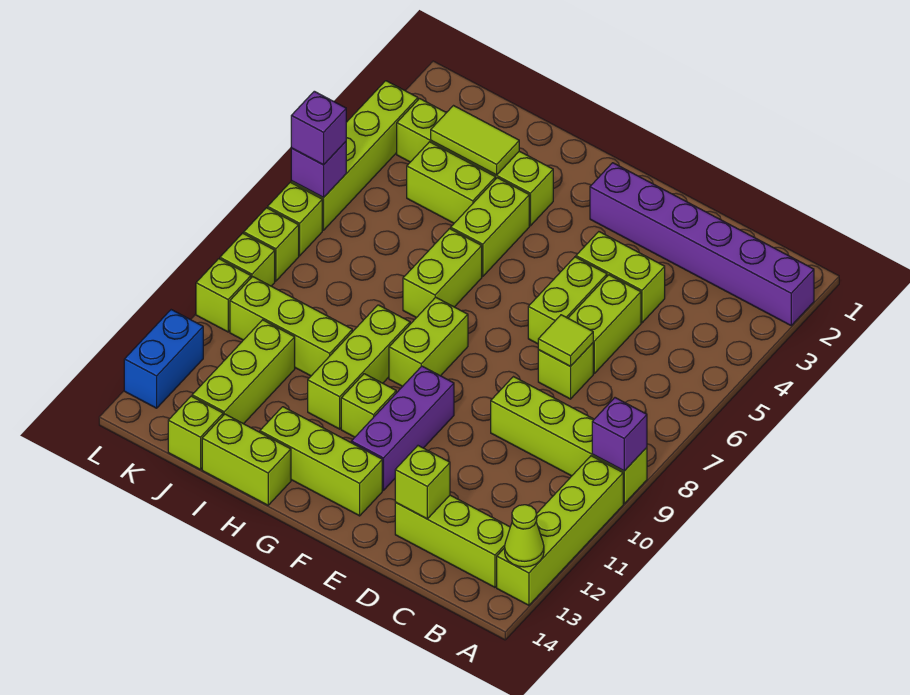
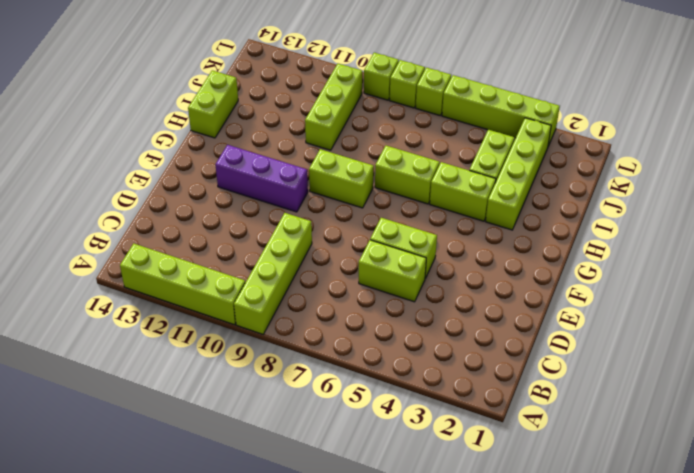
none -> purple 1x6 brick [590,163,814,325]
none -> lime 1x3 brick [395,495,510,587]
none -> lime 1x2 brick [576,232,665,323]
none -> lime 1x1 brick [538,343,593,399]

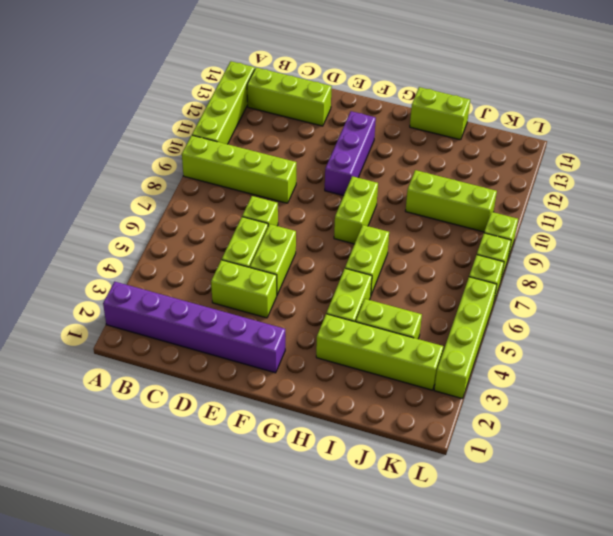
none -> lime 1x3 brick [260,407,382,516]
none -> lime 1x1 brick [341,374,396,437]
none -> lime 1x3 brick [308,305,410,429]
none -> lime 1x3 brick [192,320,295,424]

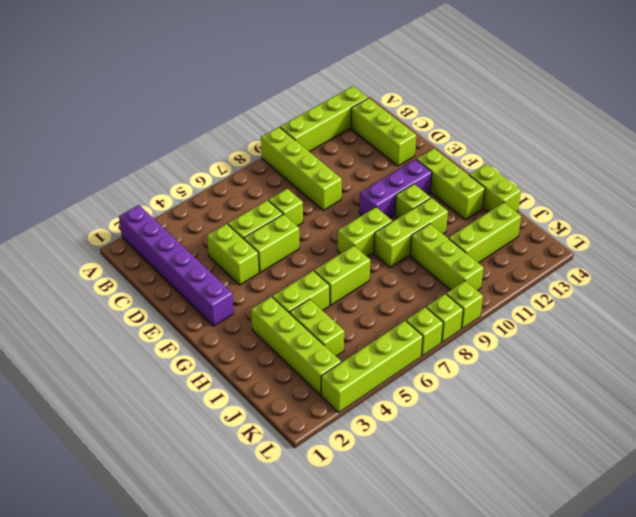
none -> lime 1x1 brick [168,396,223,470]
none -> lime 1x1 brick [196,259,251,332]
none -> blue 1x2 brick [124,310,203,408]
none -> purple 1x1 brick [592,398,647,471]

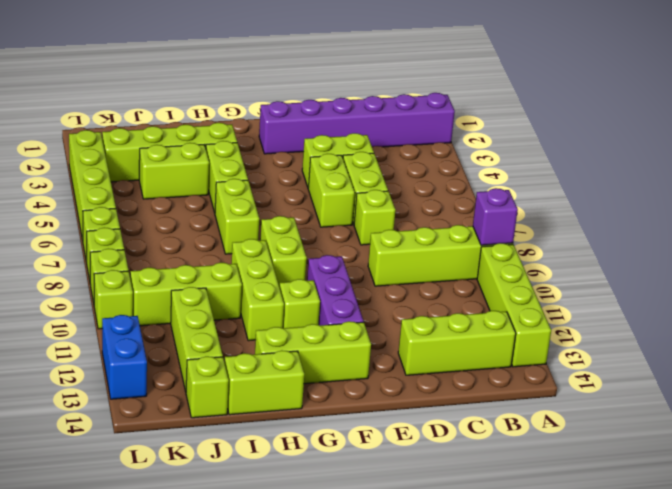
none -> lime 1x1 cone [505,505,544,567]
none -> lime 1x1 tile [538,315,593,366]
none -> lime 1x1 brick [395,446,450,519]
none -> lime 1x2 tile [431,106,519,175]

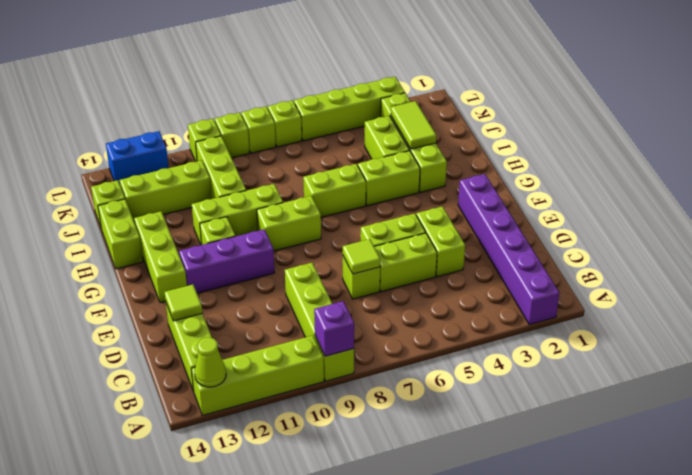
lime 1x1 tile [165,285,202,321] -> lime 1x1 brick [395,446,450,519]
none -> purple 1x1 brick [291,142,346,198]
none -> purple 1x1 brick [291,91,346,165]

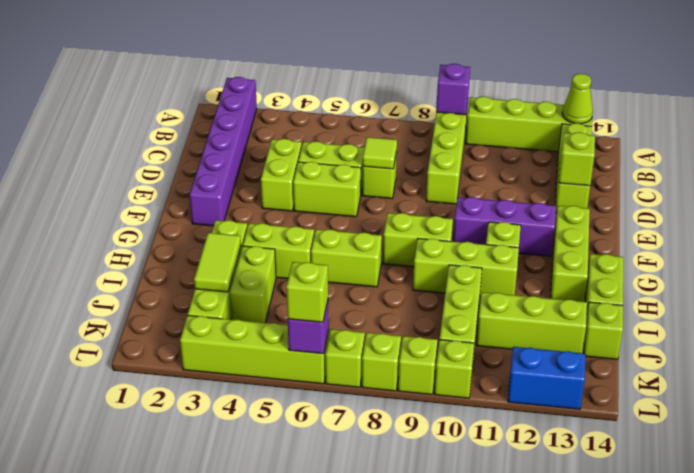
lime 1x1 brick [286,262,328,322] -> purple 1x1 brick [291,91,346,165]

